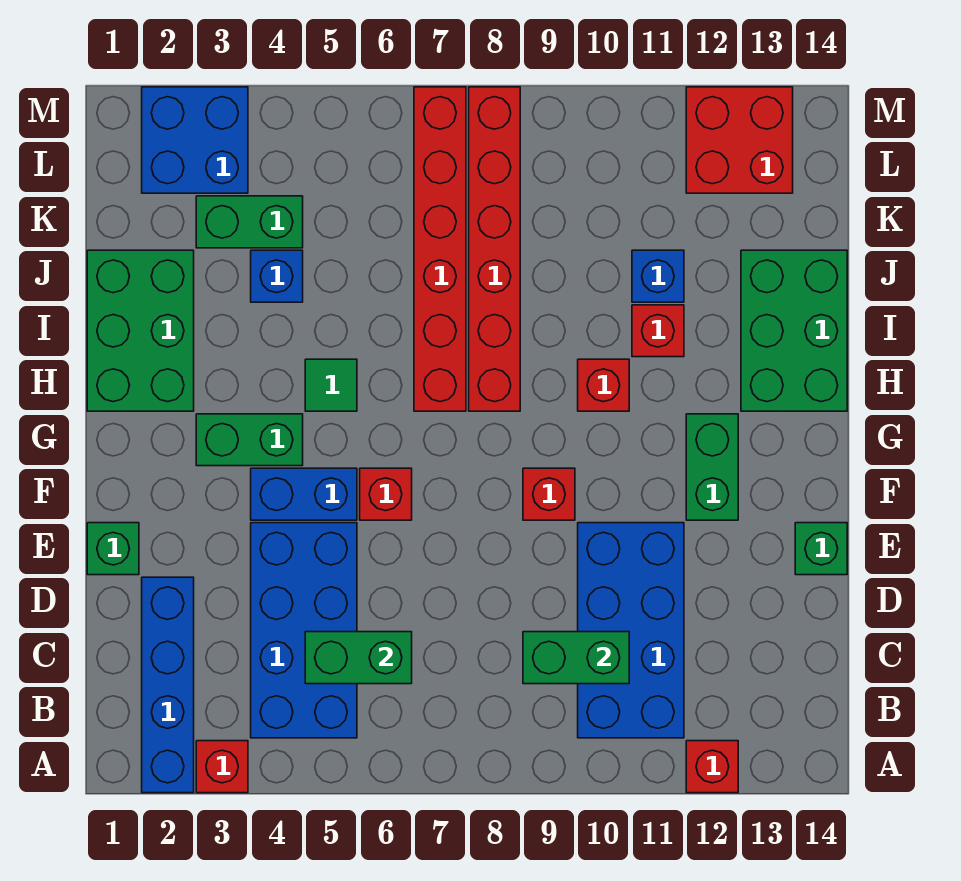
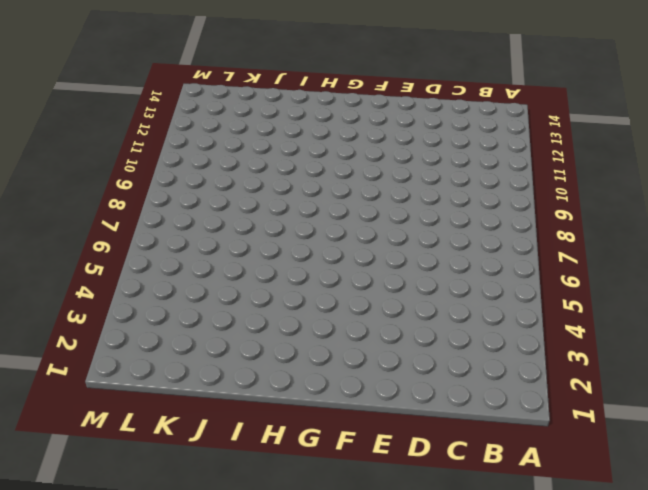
none -> blue 1x4 brick [142,577,194,793]
none -> red 1x1 brick [196,741,248,793]
none -> red 1x1 brick [686,741,738,793]

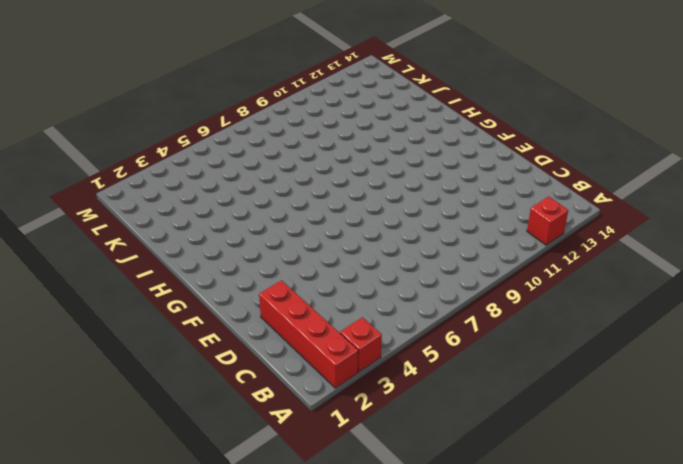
red 1x4 brick [259,280,358,388] -> blue 1x4 brick [142,577,194,793]
none -> blue 2x4 brick [251,523,357,738]
none -> blue 2x4 brick [578,523,684,738]
none -> green 1x1 brick [87,523,139,575]

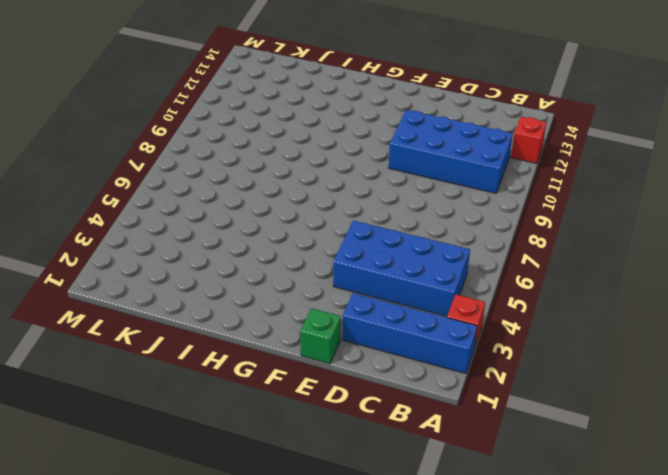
none -> green 1x1 brick [795,523,847,575]
none -> blue 1x2 brick [251,468,357,520]
none -> red 1x1 brick [360,468,412,520]

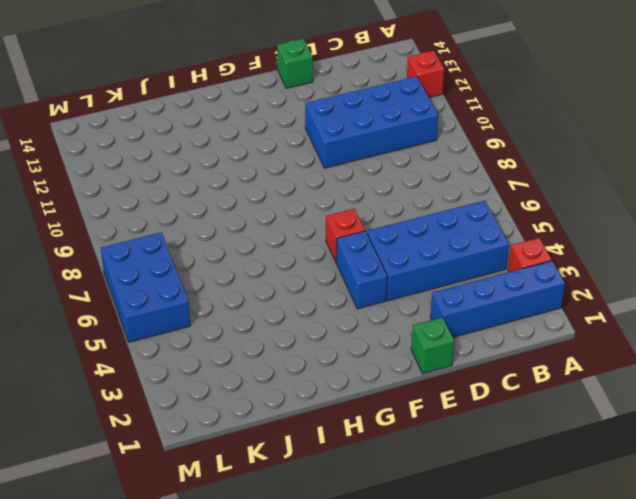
blue 2x3 brick [101,232,190,342] -> red 1x6 brick [414,87,466,411]
none -> red 1x1 brick [523,468,575,520]
none -> green 1x2 brick [686,414,738,520]
none -> green 1x2 brick [196,414,303,466]

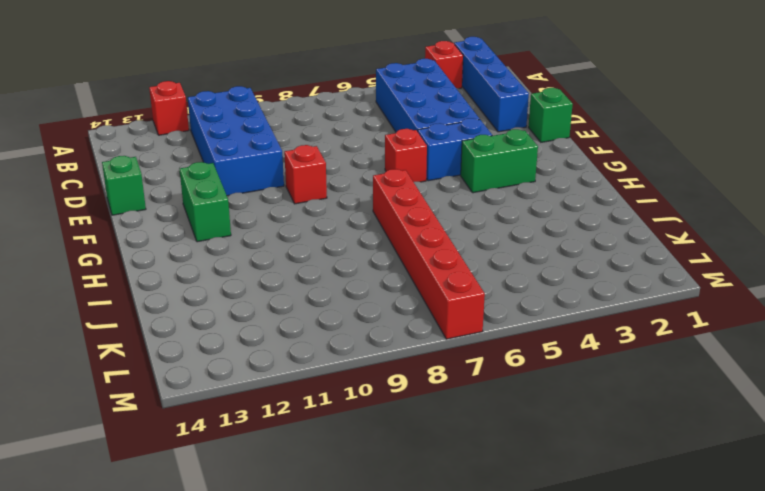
none -> green 2x3 brick [87,250,194,411]
none -> green 1x1 tile [305,359,357,411]
none -> red 1x6 brick [469,87,520,411]

